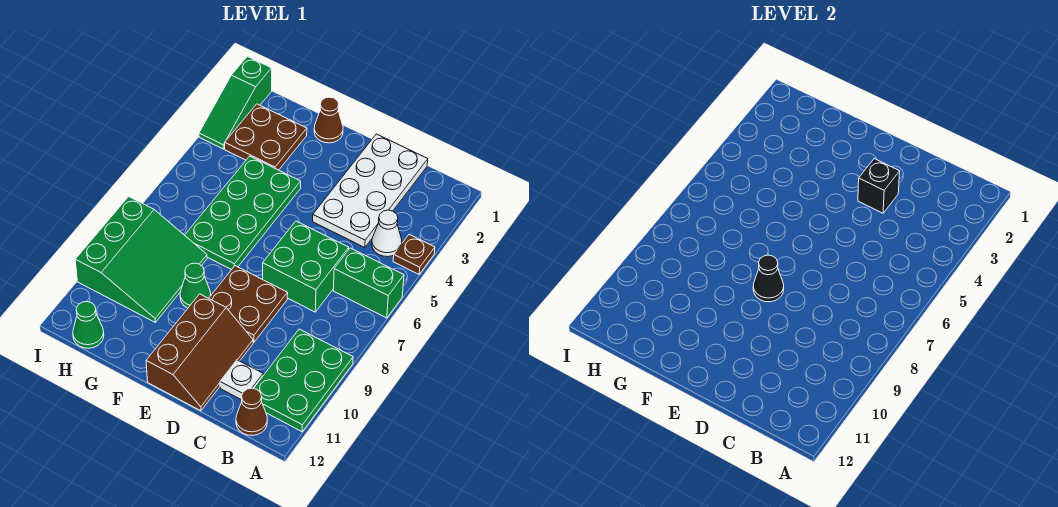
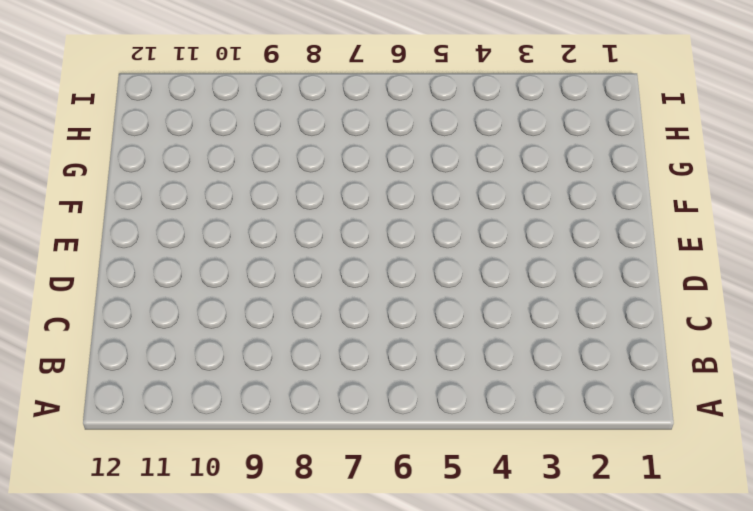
none -> brown 1x1 plate [393,234,435,274]
none -> green 1x2 brick [333,248,404,318]
none -> green 2x3 plate [254,329,353,432]

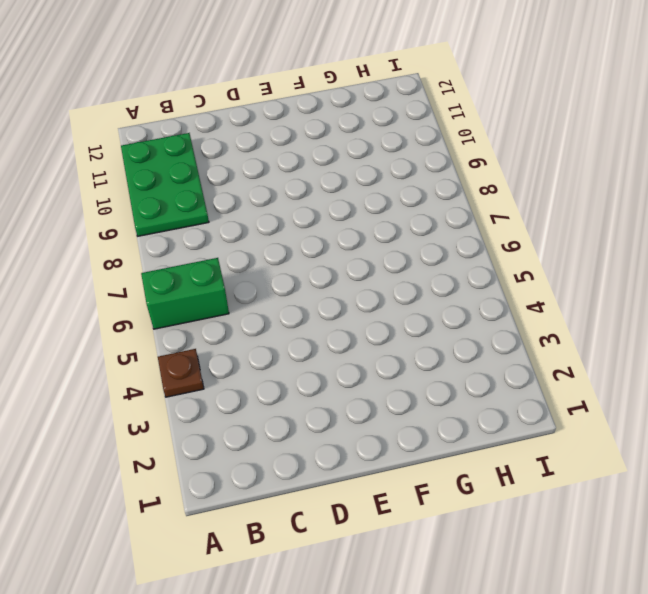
none -> white 1x1 cone [372,210,402,257]
none -> brown 1x1 cone [236,388,267,436]
none -> white 2x4 plate [313,134,428,248]

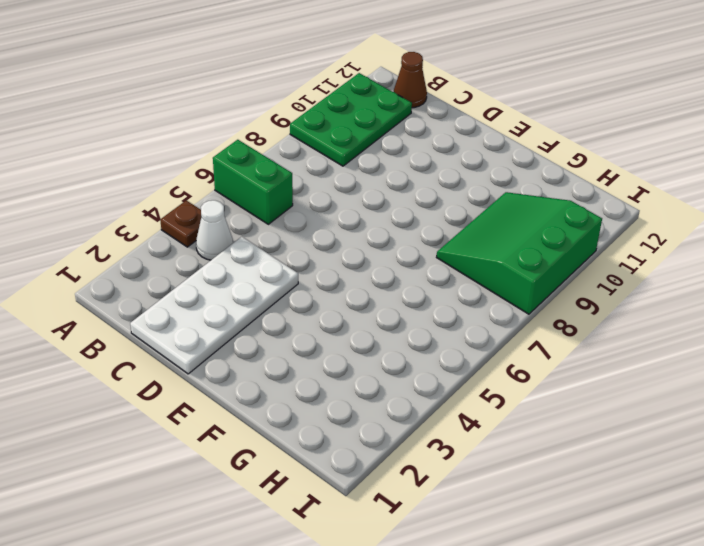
none -> green 2x2 brick [263,221,349,312]
none -> white 1x1 plate [220,360,263,400]
none -> brown 2x2 plate [209,266,288,342]

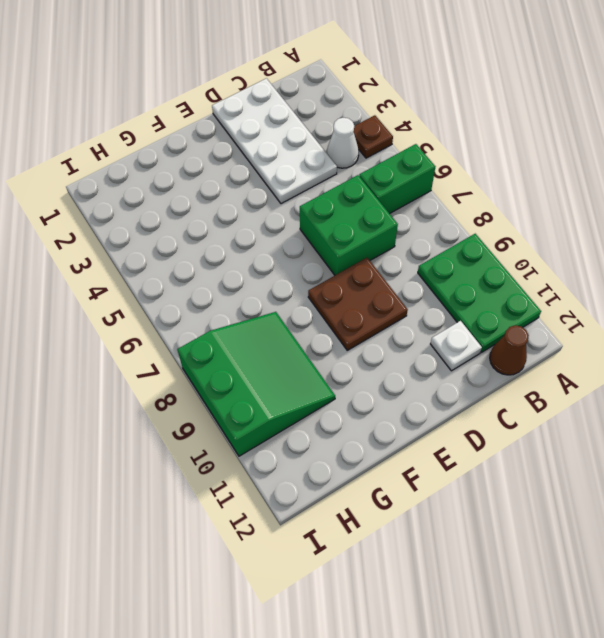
none -> brown 2x3 slope [146,294,253,411]
none -> brown 1x1 cone [314,97,343,143]
none -> green 2x4 plate [185,156,301,270]

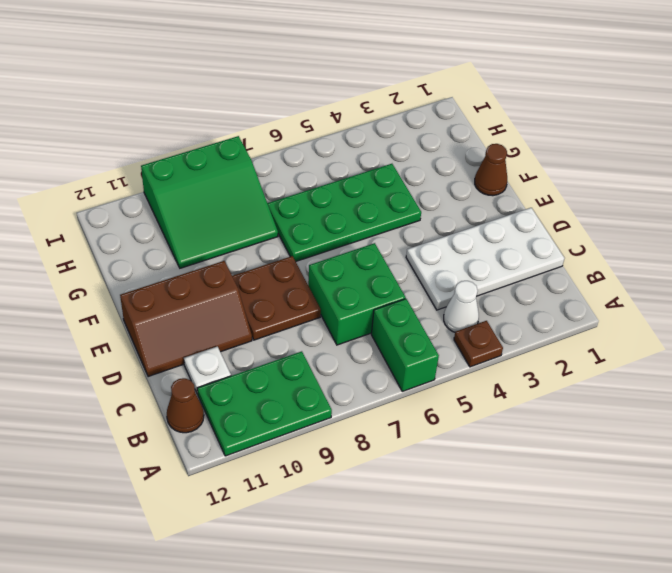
none -> green 1x1 cone [180,263,211,308]
none -> brown 2x2 plate [225,104,307,170]
none -> green 1x1 cone [73,301,104,348]

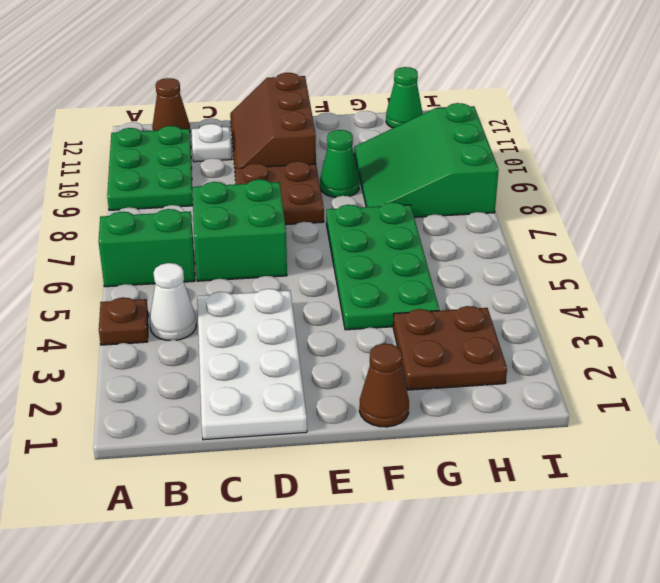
none -> green 1x3 slope [199,56,272,149]
none -> black 1x1 brick [858,159,900,213]
none -> black 1x1 cone [753,255,784,302]

